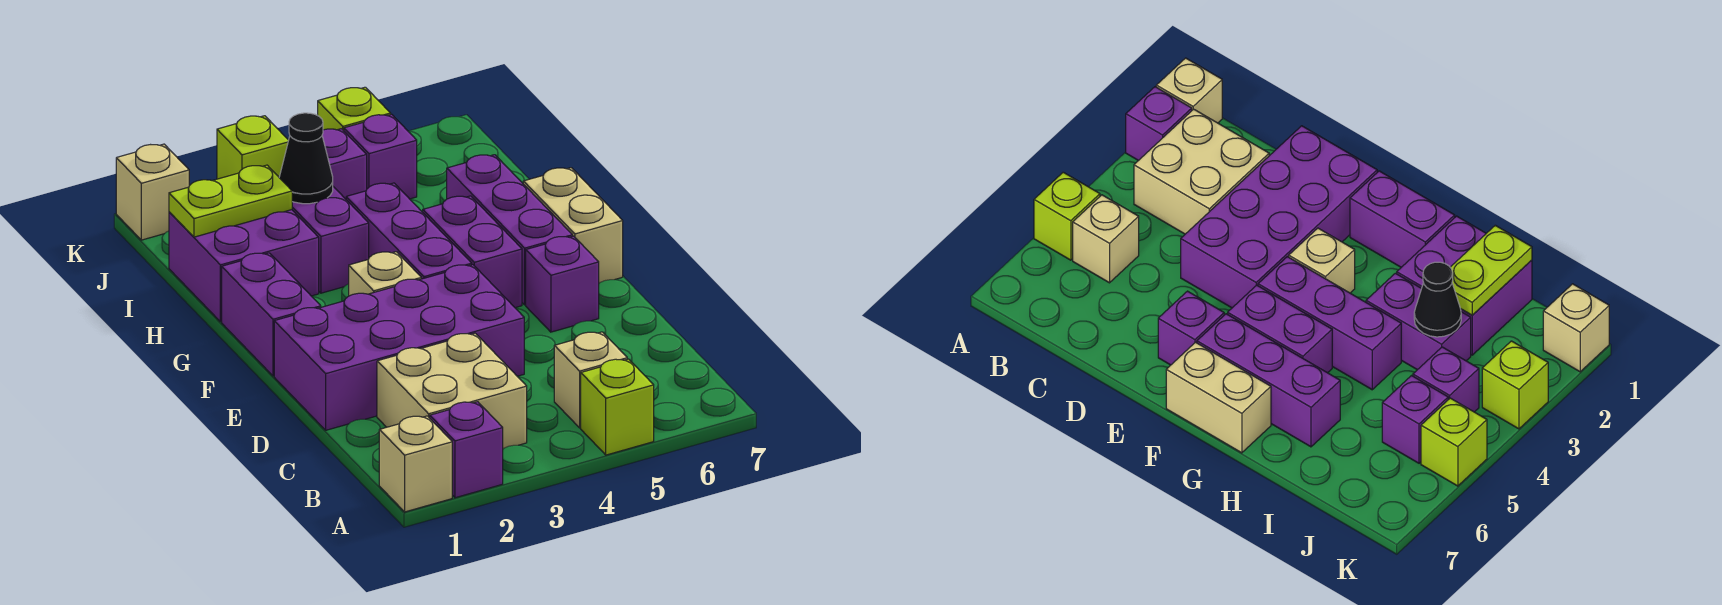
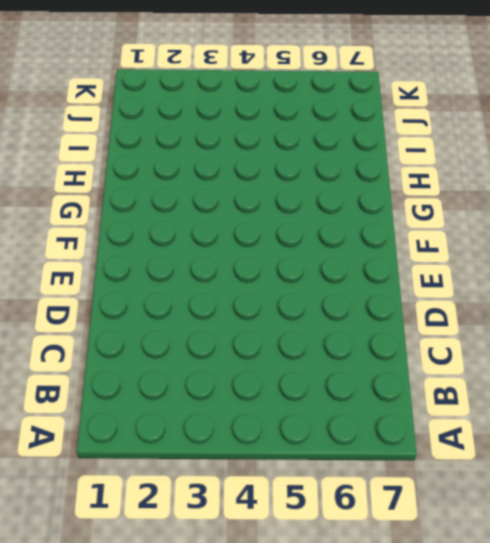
none -> tan 1x1 brick [379,416,452,512]
none -> purple 1x1 brick [430,402,503,498]
none -> lime 1x1 brick [581,359,654,455]

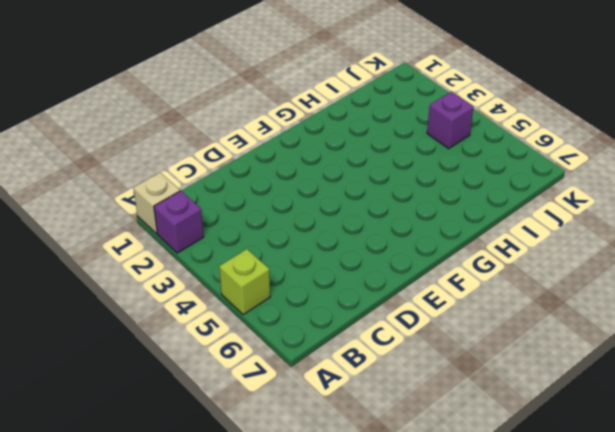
none -> tan 2x2 brick [377,333,527,449]
none -> tan 1x1 brick [554,332,627,428]
none -> purple 2x4 brick [274,265,524,430]

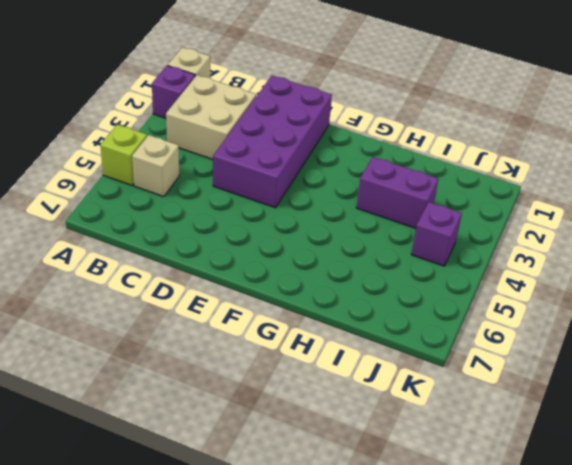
none -> purple 1x1 brick [526,236,599,332]
none -> purple 1x2 brick [222,253,321,376]
none -> tan 1x1 brick [349,252,421,296]

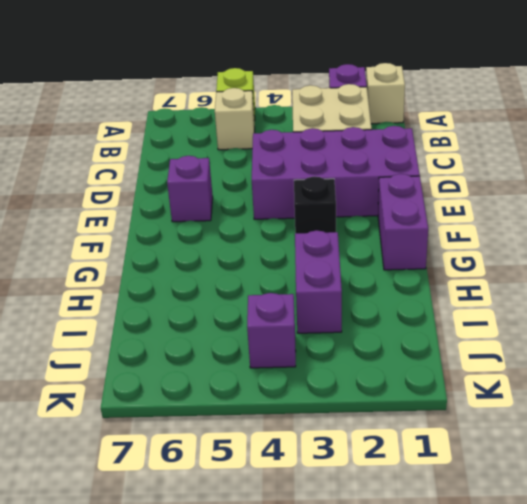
black 1x1 brick [294,176,336,233] -> tan 1x1 brick [349,252,421,296]
none -> purple 1x3 brick [346,183,472,279]
none -> purple 1x2 brick [423,196,522,308]
none -> purple 1x3 brick [447,155,572,305]

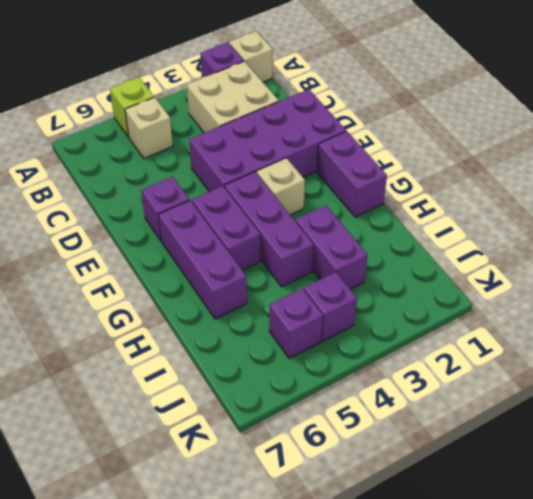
none -> tan 1x2 brick [523,168,623,283]
none -> purple 2x2 brick [169,210,319,322]
none -> tan 1x1 brick [116,144,189,240]

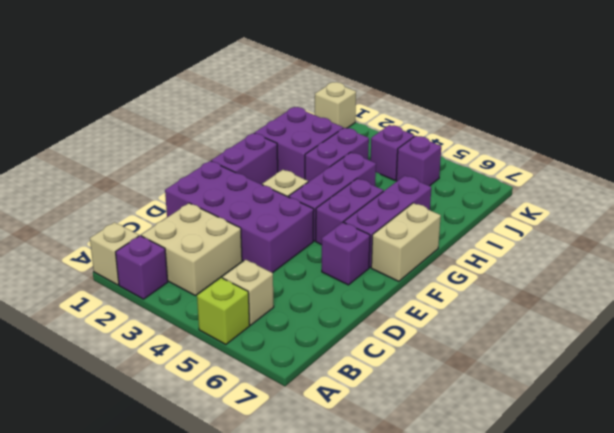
none -> lime 1x1 brick [217,116,289,179]
none -> lime 1x1 brick [318,87,391,131]
none -> lime 1x2 plate [169,165,292,237]

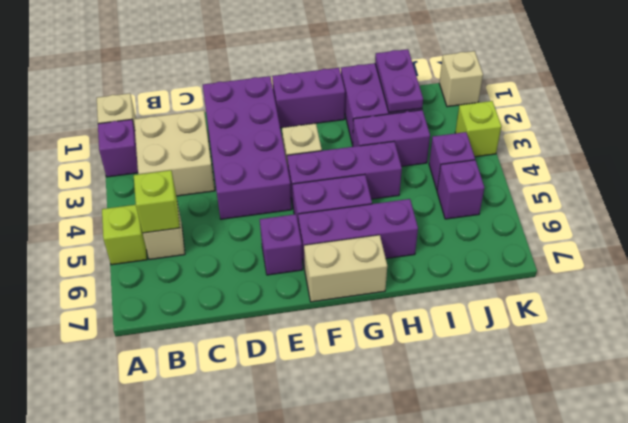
lime 1x1 brick [134,170,180,233] -> lime 1x1 brick moved to [318,87,391,131]
purple 1x2 plate [375,49,423,112] -> lime 1x2 plate [169,165,292,237]
none -> black 1x1 cone [279,113,333,204]

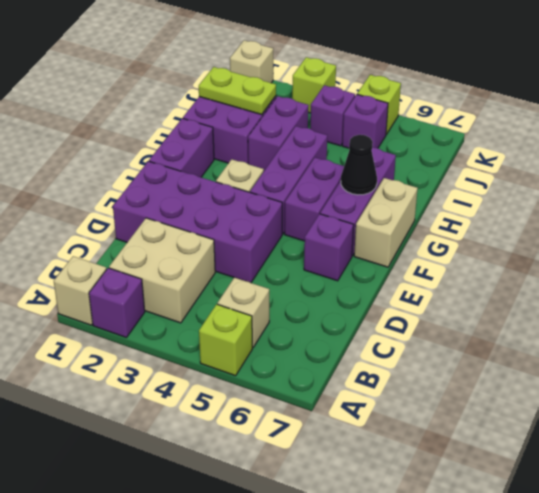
black 1x1 cone [341,135,377,195] -> black 1x1 cone moved to [279,113,333,204]

